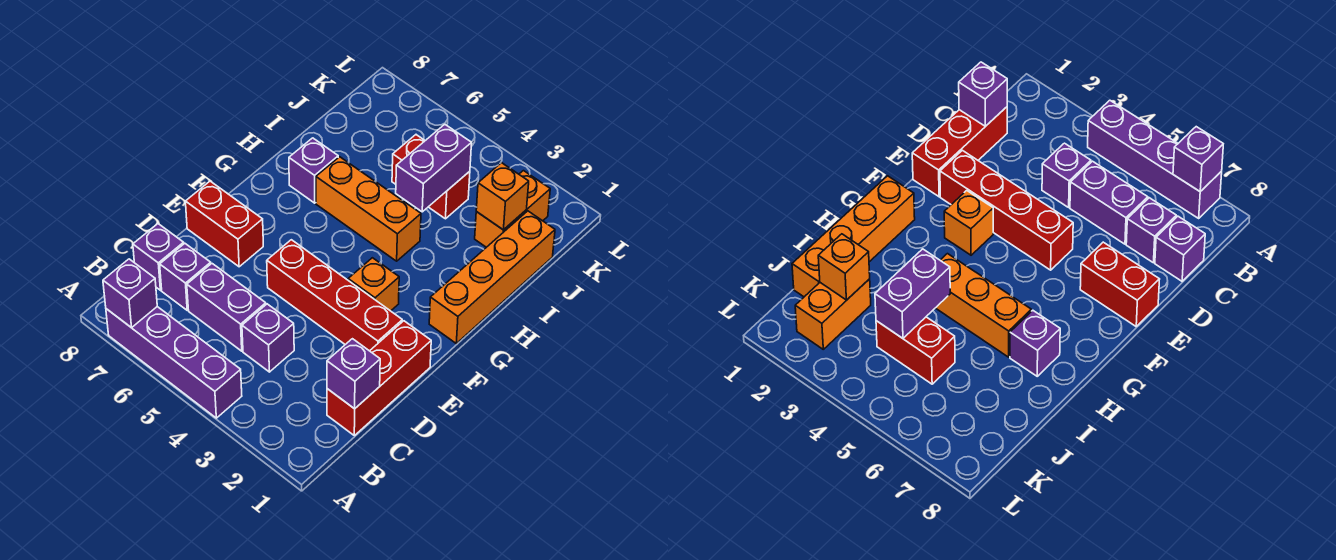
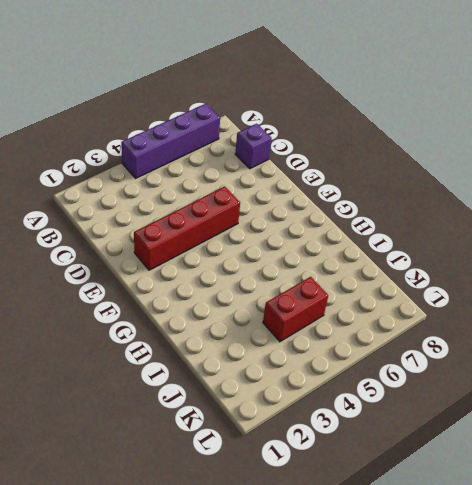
none -> red 1x3 brick [327,321,431,436]
none -> purple 1x1 brick [242,304,294,372]
none -> purple 1x2 brick [187,264,266,351]

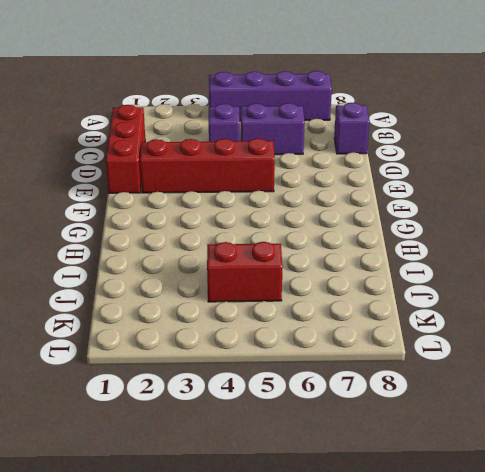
none -> purple 1x1 brick [160,243,211,310]
none -> red 1x2 brick [185,181,263,267]
none -> orange 1x1 brick [348,258,399,311]

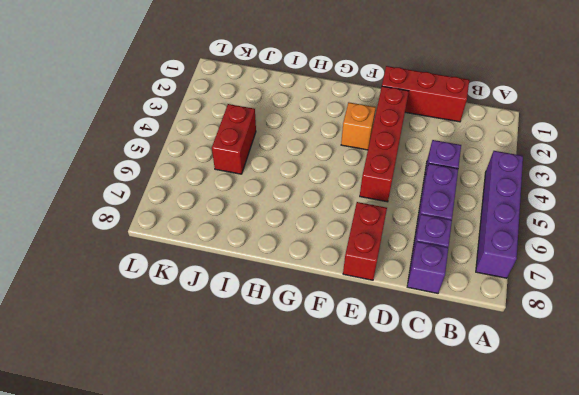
none -> orange 1x4 brick [429,211,555,343]
none -> orange 1x3 brick [316,157,421,261]
none -> purple 1x1 brick [289,138,338,203]

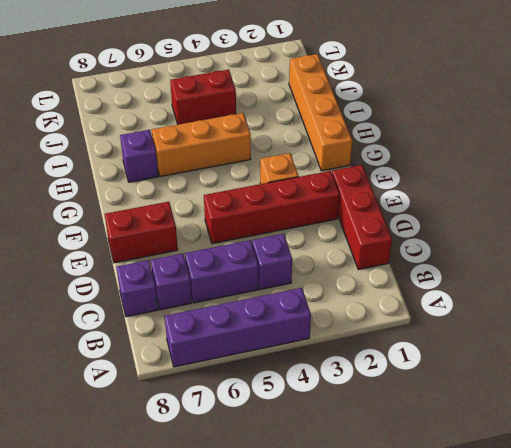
none -> orange 1x2 brick [475,171,550,247]
none -> purple 1x1 brick [103,259,157,328]
none -> purple 1x1 brick [327,339,380,409]

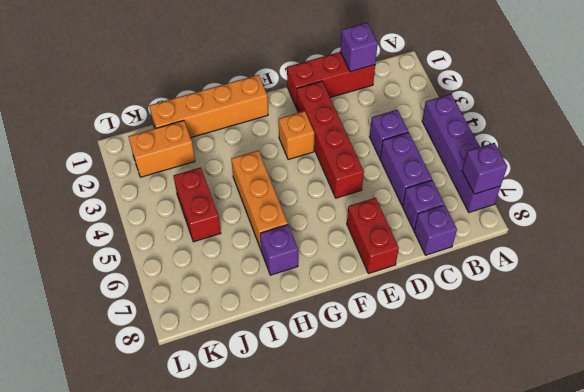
none -> purple 1x2 brick [396,124,472,212]
none -> orange 1x1 brick [476,163,529,230]

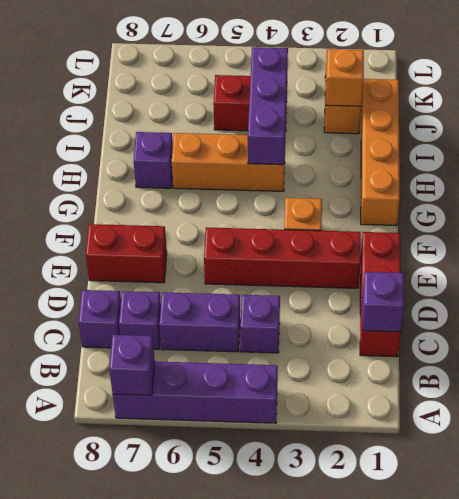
purple 1x3 brick [248,47,288,165] -> purple 1x2 brick [396,124,472,212]

